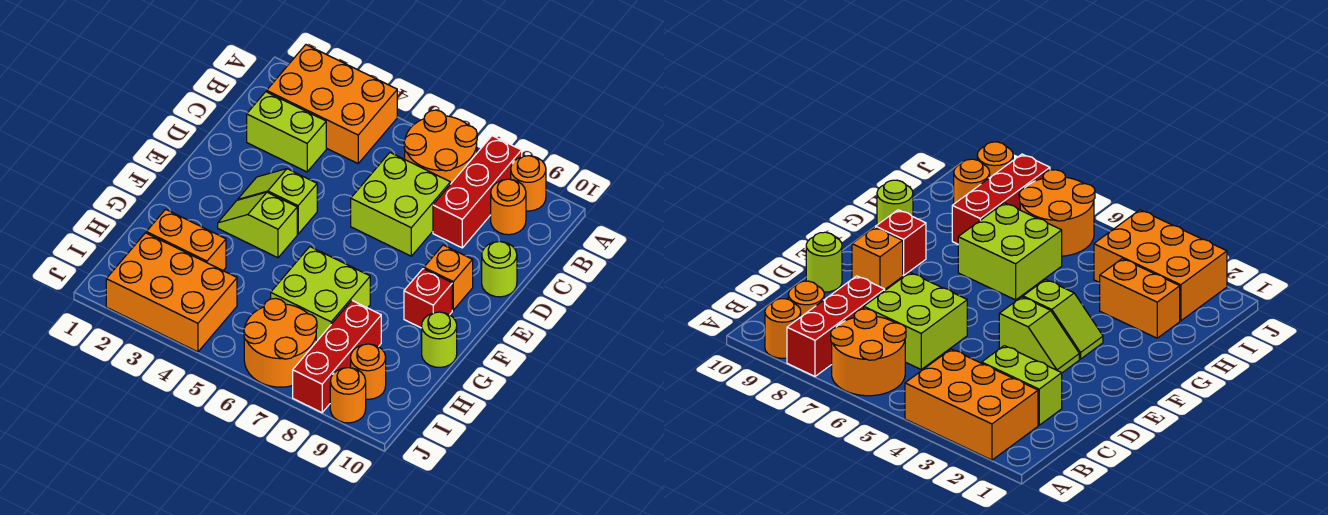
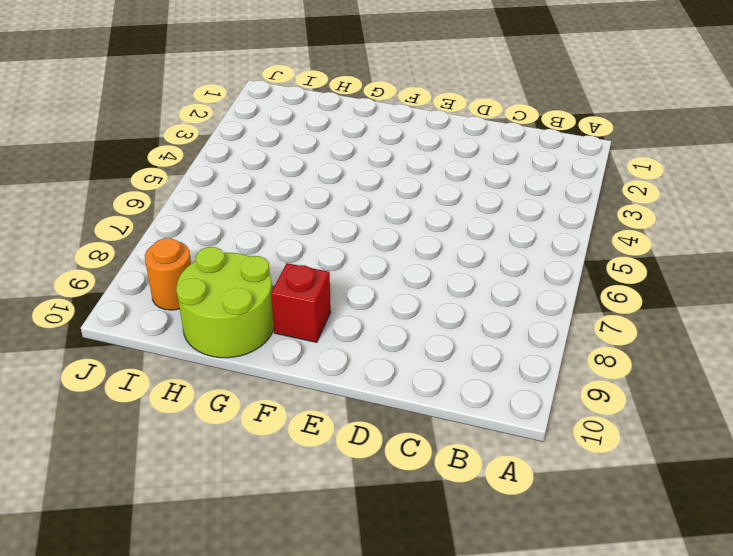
lime 2x2 round brick [176,247,274,358] -> lime 1x1 round brick [422,312,457,367]
none -> orange 2x3 brick [267,45,397,163]
none -> orange 2x2 round brick [404,110,477,184]
none -> red 1x3 brick [433,136,522,248]

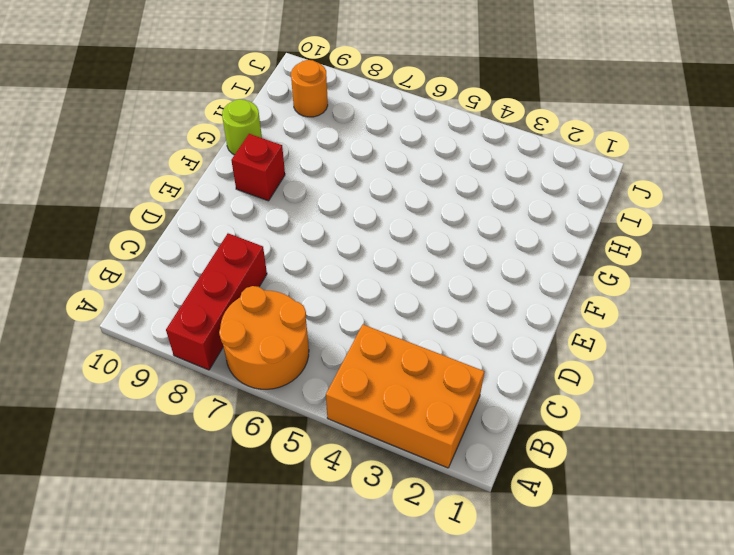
none -> orange 1x1 round brick [511,156,546,211]
none -> orange 1x1 round brick [491,179,526,235]
none -> lime 1x2 brick [247,92,326,172]

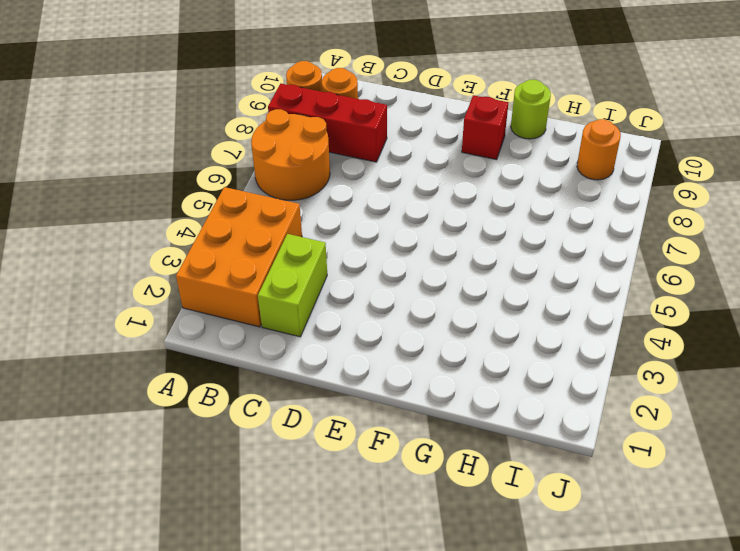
none -> lime 2x2 brick [351,153,450,256]
none -> lime 1x1 round brick [482,241,517,297]
none -> lime 1x2 slope [238,169,317,234]

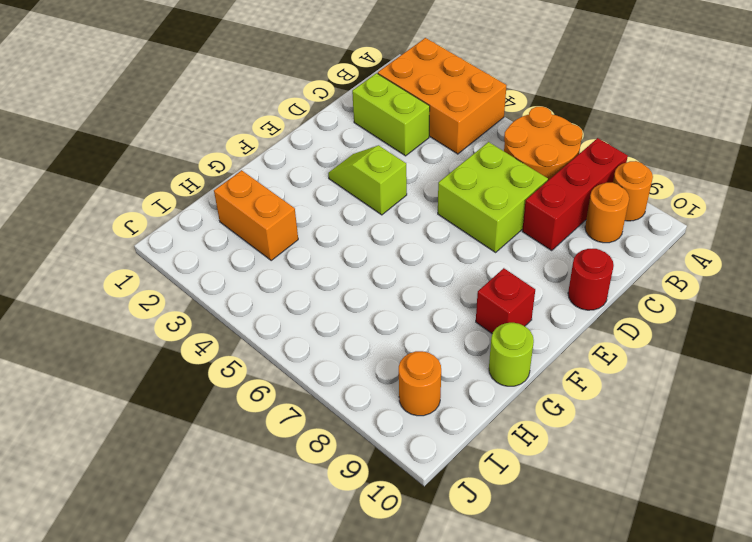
red 1x1 round brick [568,248,614,310] -> lime 1x1 round brick [482,241,517,297]
none -> orange 1x1 brick [424,245,473,310]
none -> lime 1x2 slope [218,192,297,258]
none -> lime 2x2 brick [271,247,370,342]

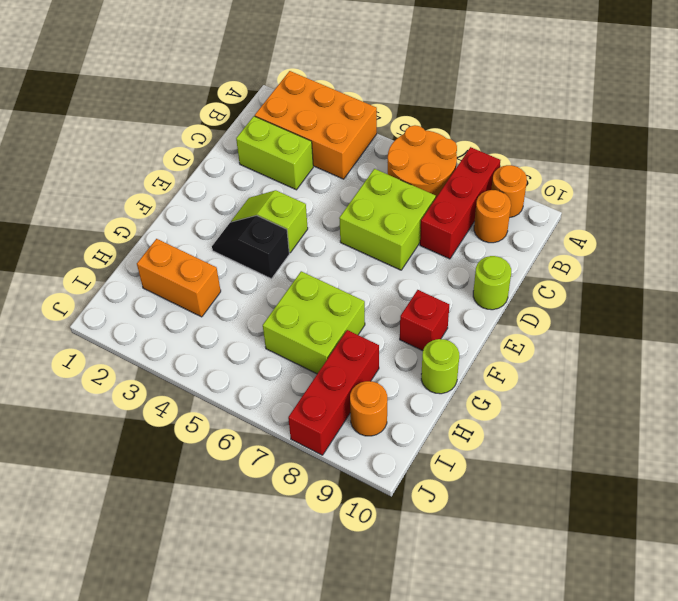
black 1x2 slope [212,216,289,279] -> lime 1x2 slope [218,192,297,258]
none -> orange 1x1 brick [424,245,473,310]
none -> orange 2x3 brick [106,233,237,352]
none -> orange 2x2 round brick [244,298,317,387]

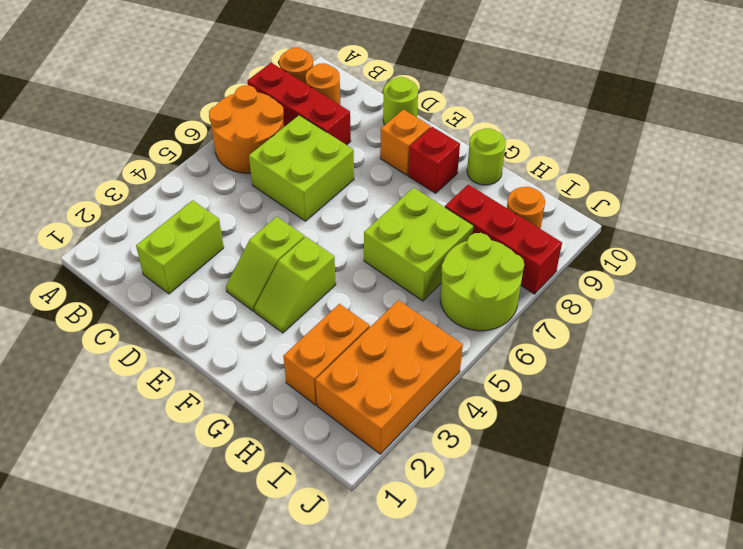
lime 2x2 round brick [440,233,524,331] -> orange 2x2 round brick [244,298,317,387]
none -> orange 2x3 brick [267,45,397,163]
none -> orange 1x1 round brick [330,368,366,423]

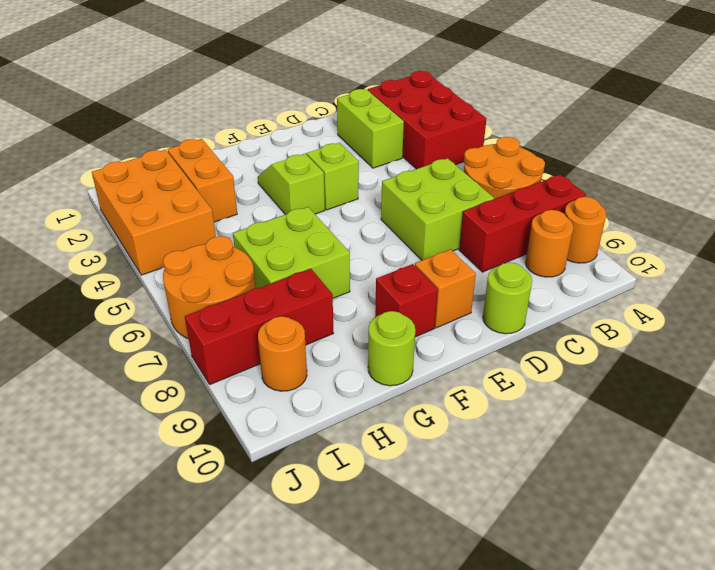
red 2x3 brick [368,71,487,169] -> orange 2x3 brick [267,45,397,163]
none -> orange 1x1 round brick [330,368,366,423]

